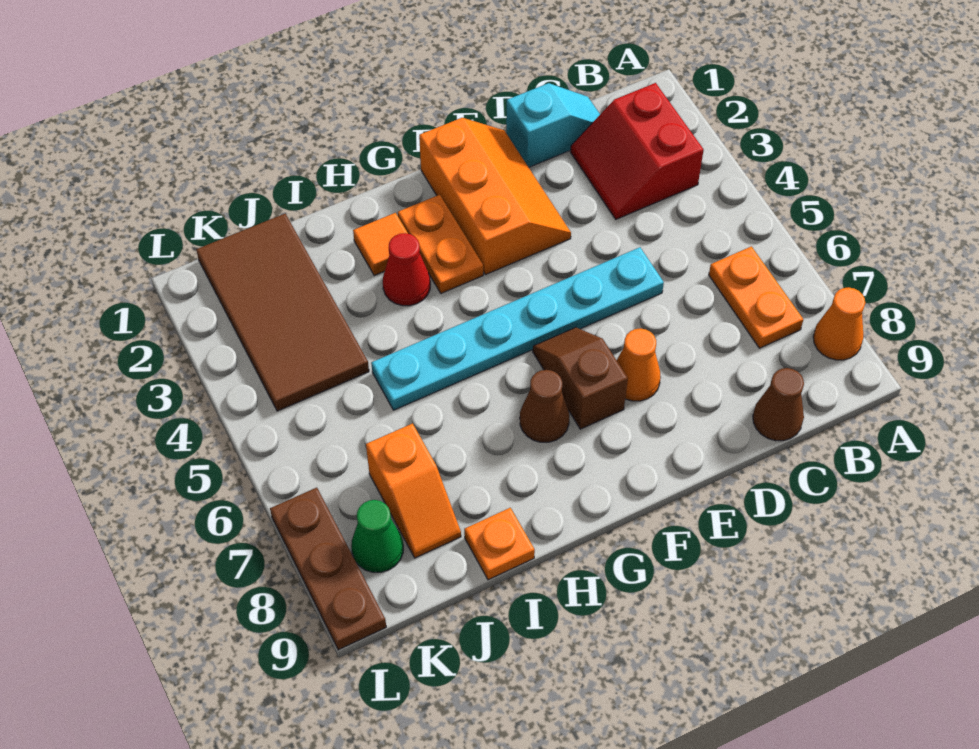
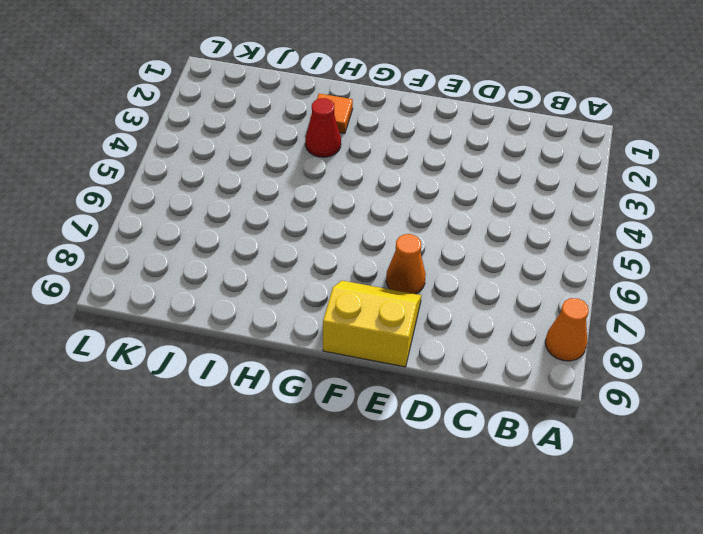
yellow 2x2 slope [323,281,421,367] -> none
none -> red 2x2 slope [571,83,704,219]
none -> orange 1x2 plate [709,246,803,348]
none -> cyan 1x2 slope [506,83,600,167]

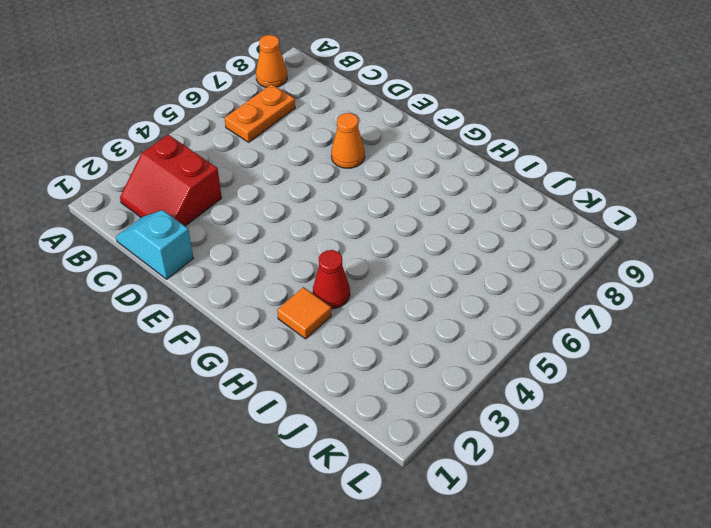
red 2x2 slope [120,135,222,226] -> red 2x2 slope turned to [571,83,704,219]
none -> brown 1x1 cone [753,368,804,441]
none -> cyan 1x6 plate [371,247,664,410]
none -> orange 2x3 slope [419,118,571,275]

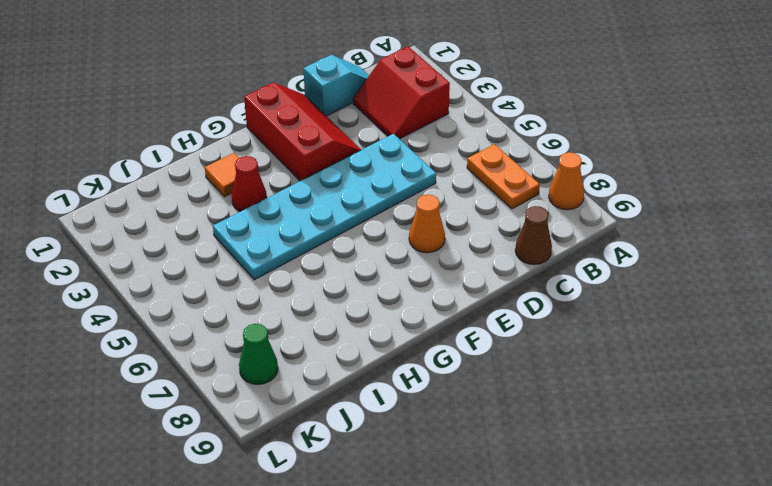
cyan 2x6 plate [213,134,436,280] -> cyan 1x6 plate [371,247,664,410]
red 2x3 slope [244,82,361,181] -> orange 2x3 slope [419,118,571,275]
none -> brown 1x2 slope [533,327,628,429]
none -> orange 1x2 plate [398,195,483,293]
none -> brown 1x1 cone [520,370,569,442]

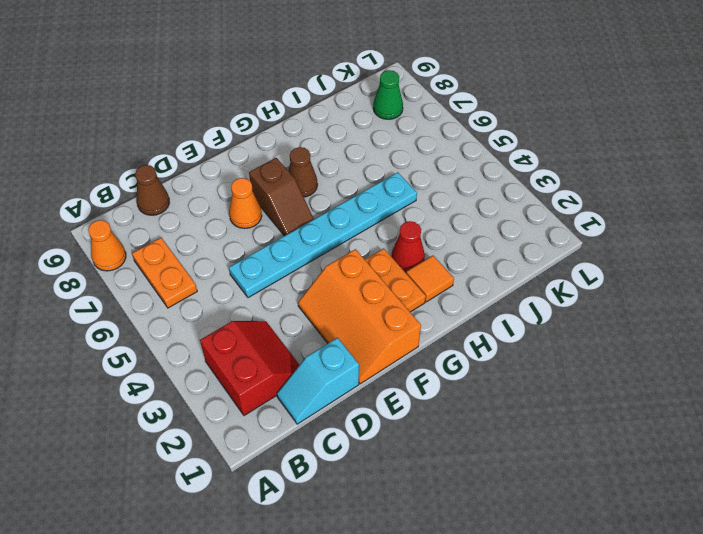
none -> orange 1x1 plate [464,508,535,580]
none -> brown 2x4 tile [196,214,369,411]
none -> orange 1x2 slope [366,423,461,558]

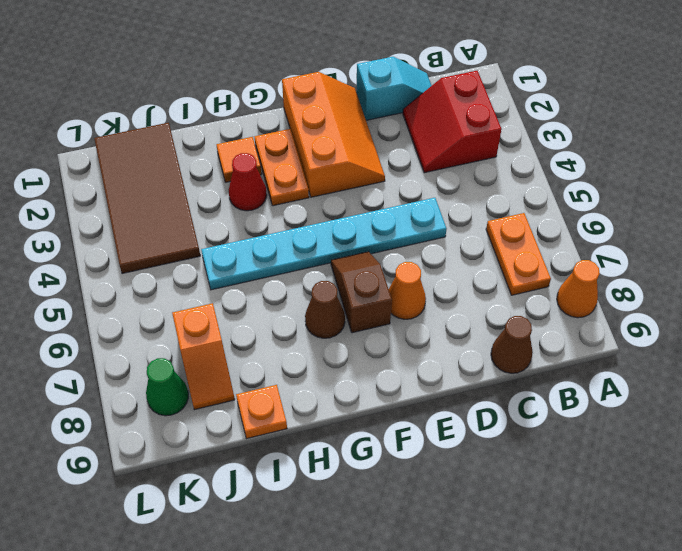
none -> brown 1x3 plate [270,488,386,650]

